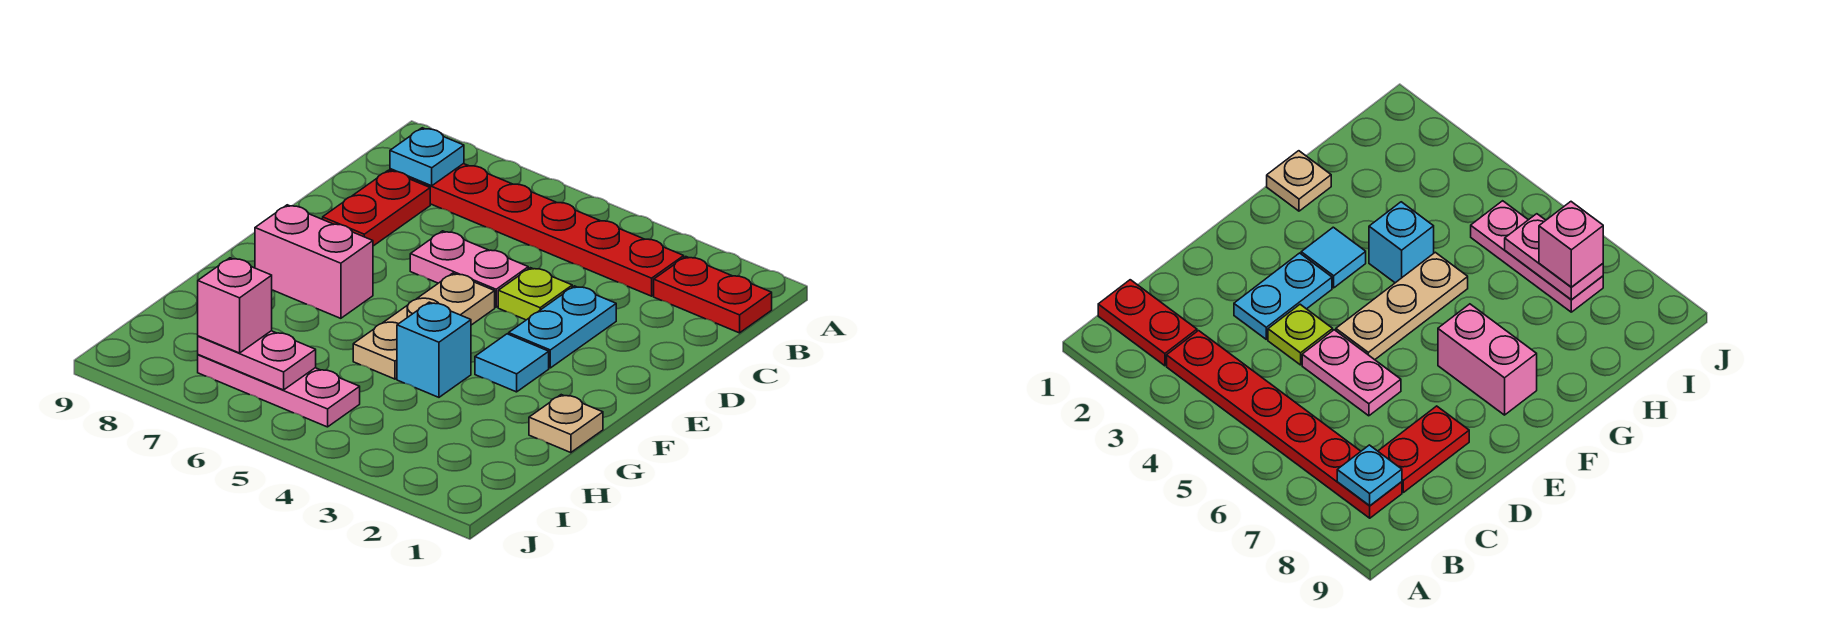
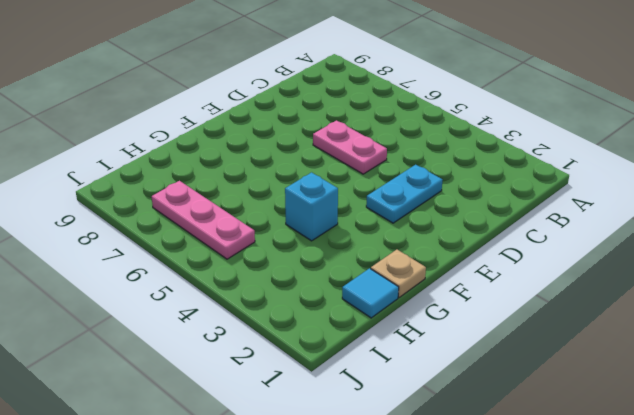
cyan 1x1 tile [342,268,399,318] -> cyan 1x1 tile moved to [475,334,549,392]
none -> red 1x2 plate [654,257,772,333]
none -> red 1x6 plate [390,164,684,296]
none -> red 1x2 plate [323,170,430,246]

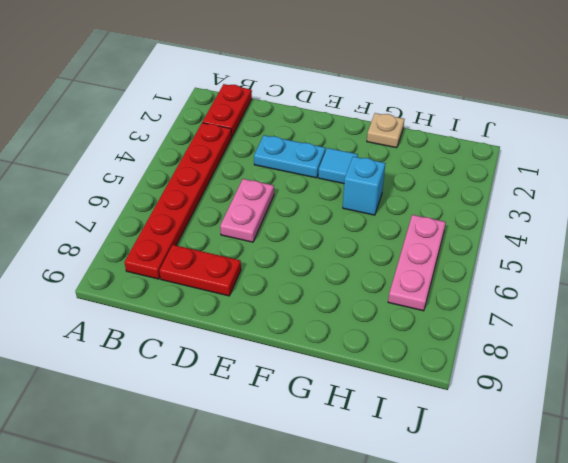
none -> lime 1x1 plate [498,268,572,320]
none -> tan 1x3 plate [353,273,495,379]
none -> pink 1x2 brick [255,205,373,318]

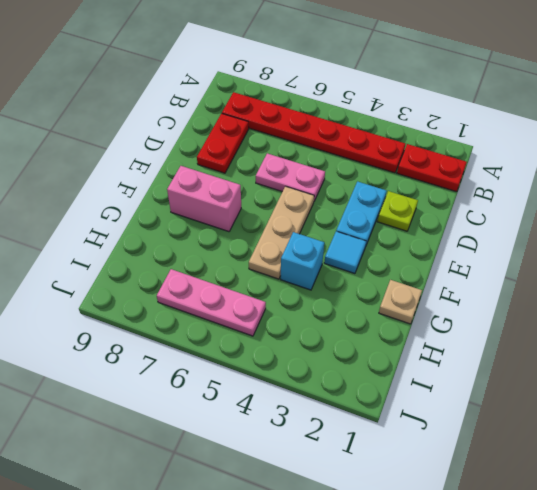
lime 1x1 plate [377,191,418,231] -> lime 1x1 plate moved to [498,268,572,320]
none -> cyan 1x1 plate [390,128,464,186]
none -> pink 1x2 plate [198,331,316,390]
none -> pink 1x1 brick [198,258,272,353]

